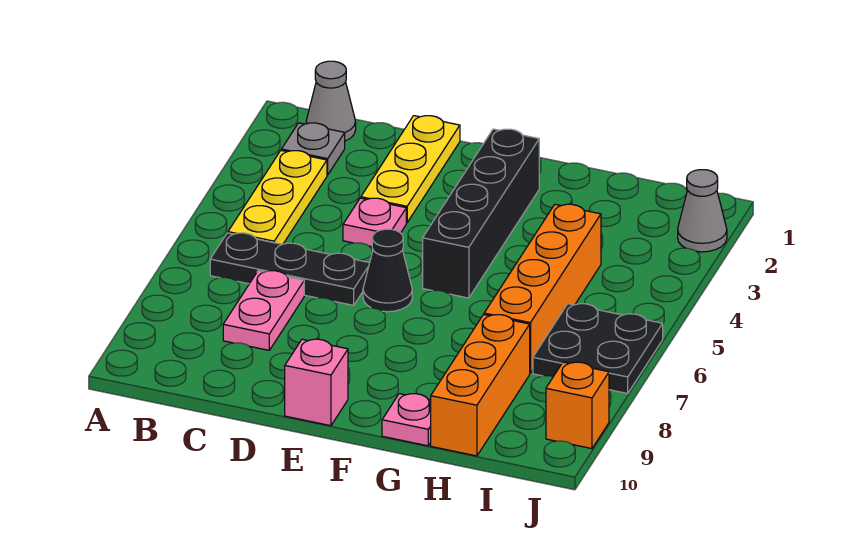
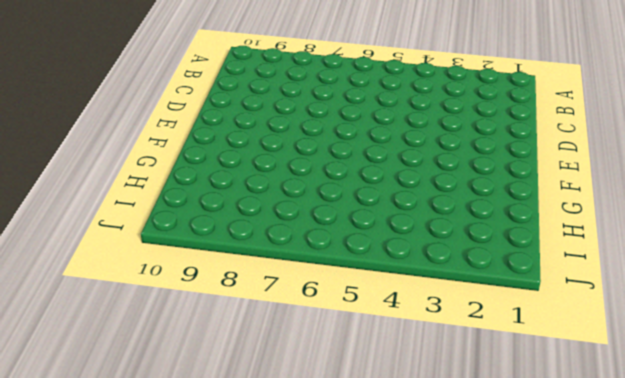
none -> grey 1x1 cone [306,61,356,141]
none -> grey 1x1 plate [281,123,345,175]
none -> yellow 1x3 plate [228,151,327,244]

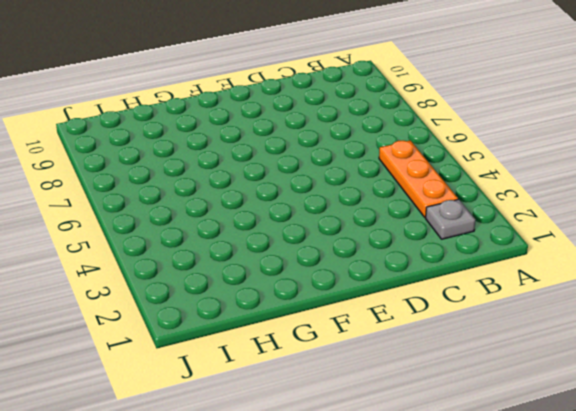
orange 1x3 plate [379,140,458,218] -> yellow 1x3 plate [228,151,327,244]
none -> grey 1x1 cone [306,61,356,141]
none -> black 1x3 plate [210,233,370,305]
none -> pink 1x2 plate [223,271,304,350]

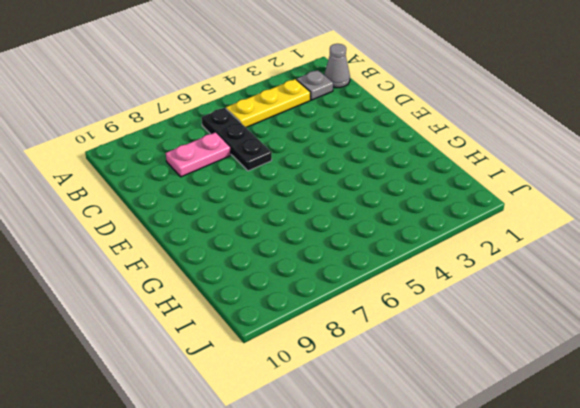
none -> yellow 1x3 plate [361,116,460,223]
none -> pink 1x1 plate [343,198,406,247]
none -> black 1x1 cone [363,229,412,312]

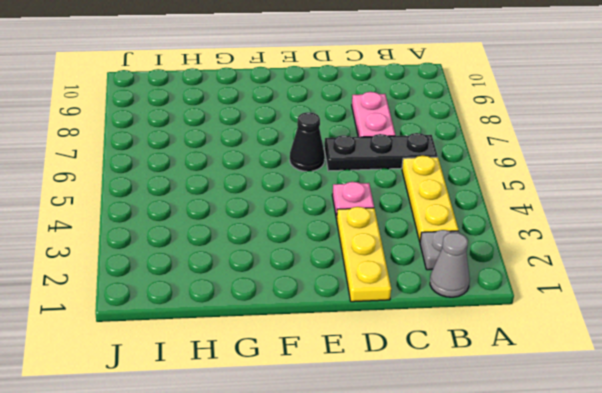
none -> pink 1x1 brick [285,339,348,426]
none -> black 1x4 brick [423,129,539,298]
none -> pink 1x1 plate [382,394,431,446]

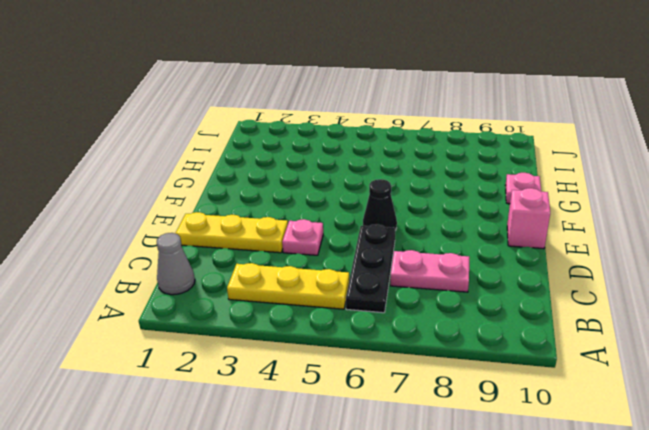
none -> grey 1x1 plate [281,123,345,175]
none -> black 1x4 brick [423,129,539,298]
none -> orange 1x4 brick [484,204,601,373]

